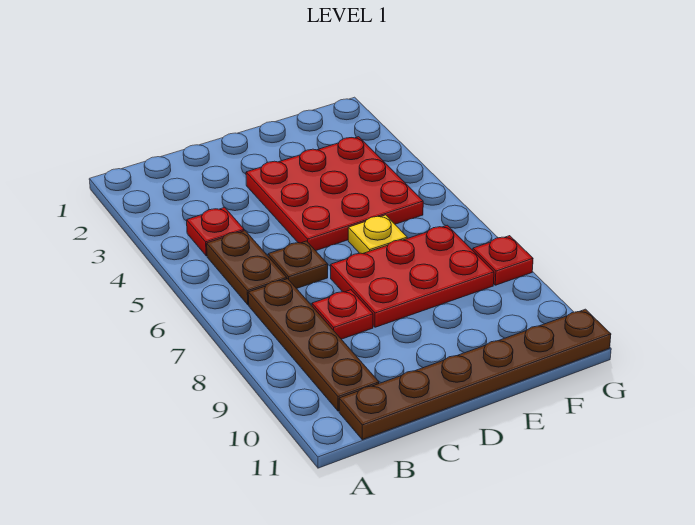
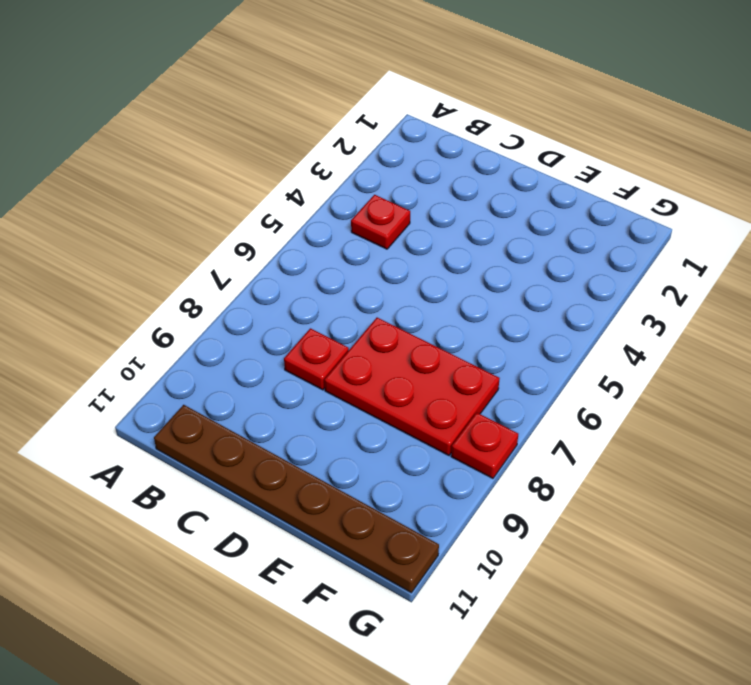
none -> brown 1x2 plate [207,231,287,305]
none -> brown 1x4 plate [248,279,379,411]

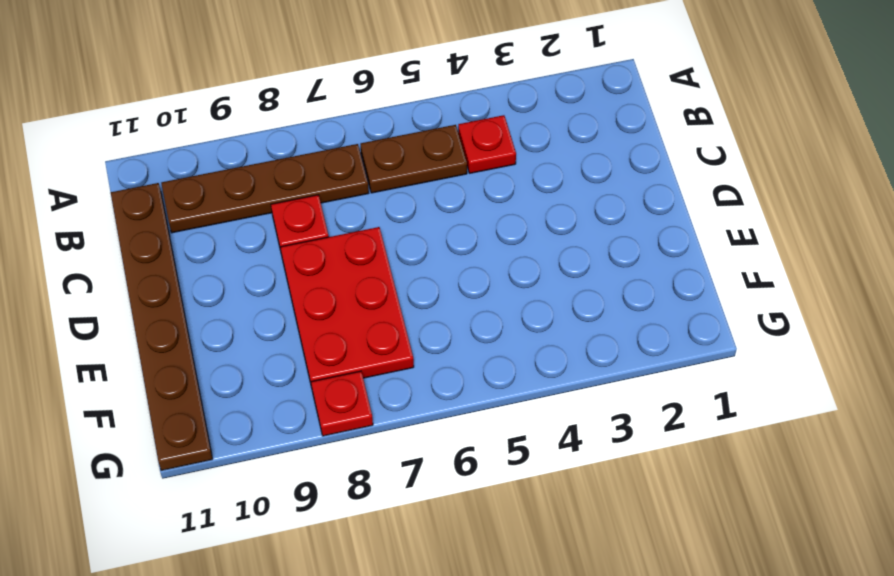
none -> brown 1x1 plate [268,241,328,289]
none -> red 3x3 plate [246,137,423,251]

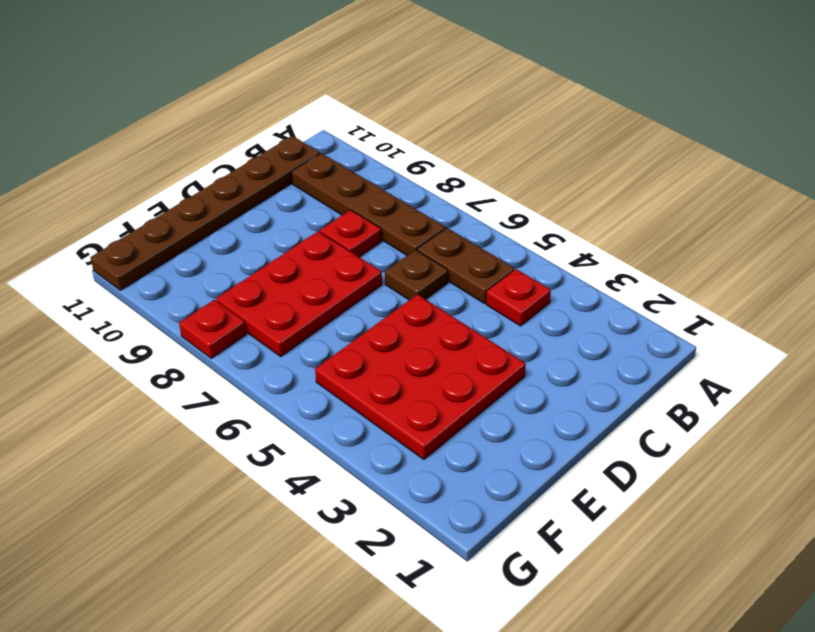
none -> yellow 1x1 plate [348,215,407,254]

